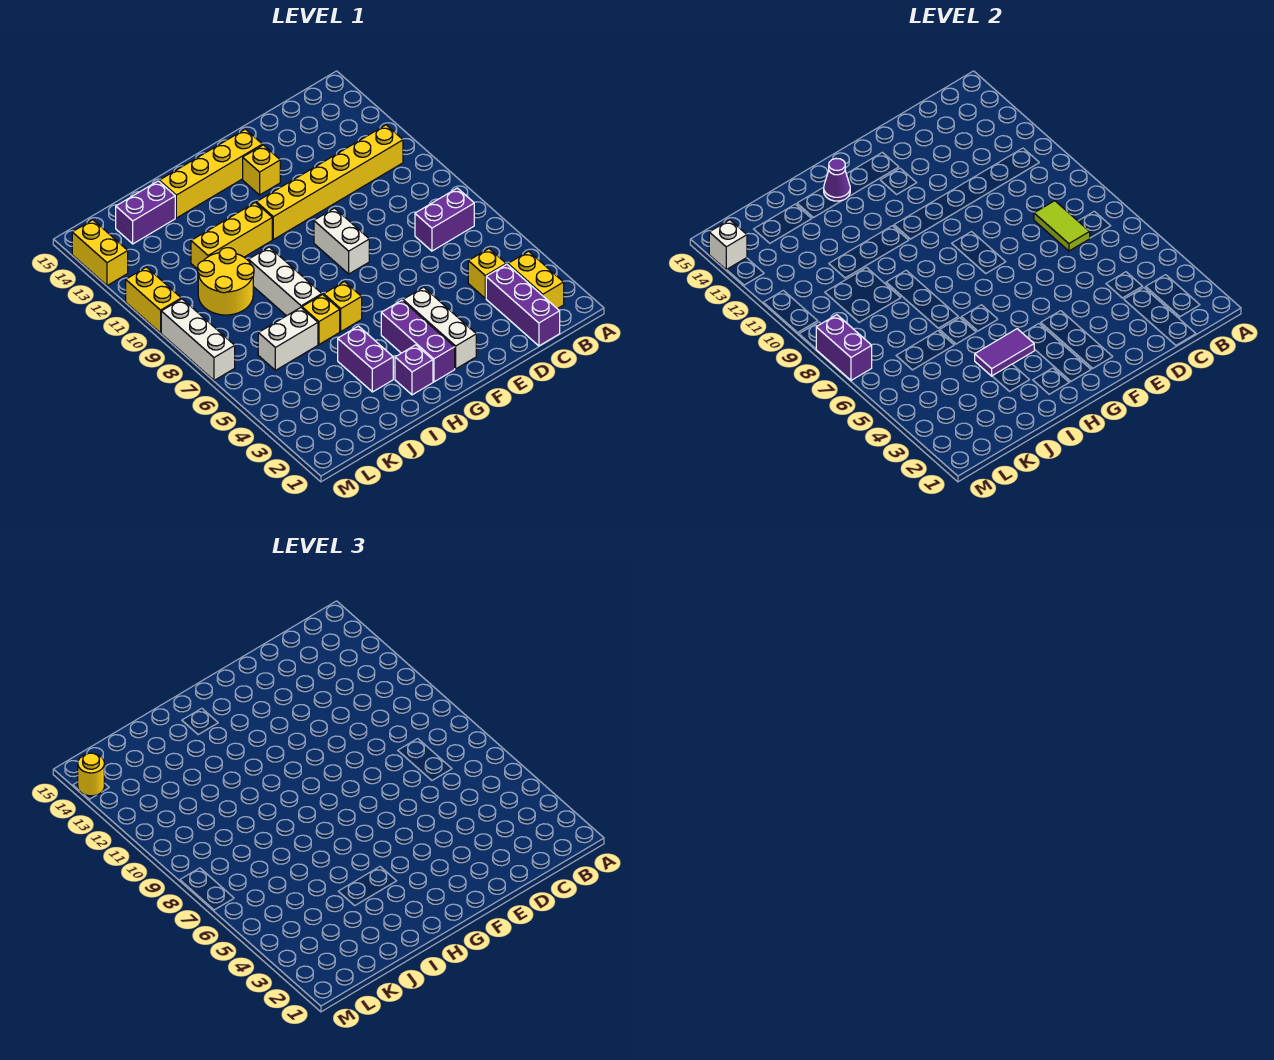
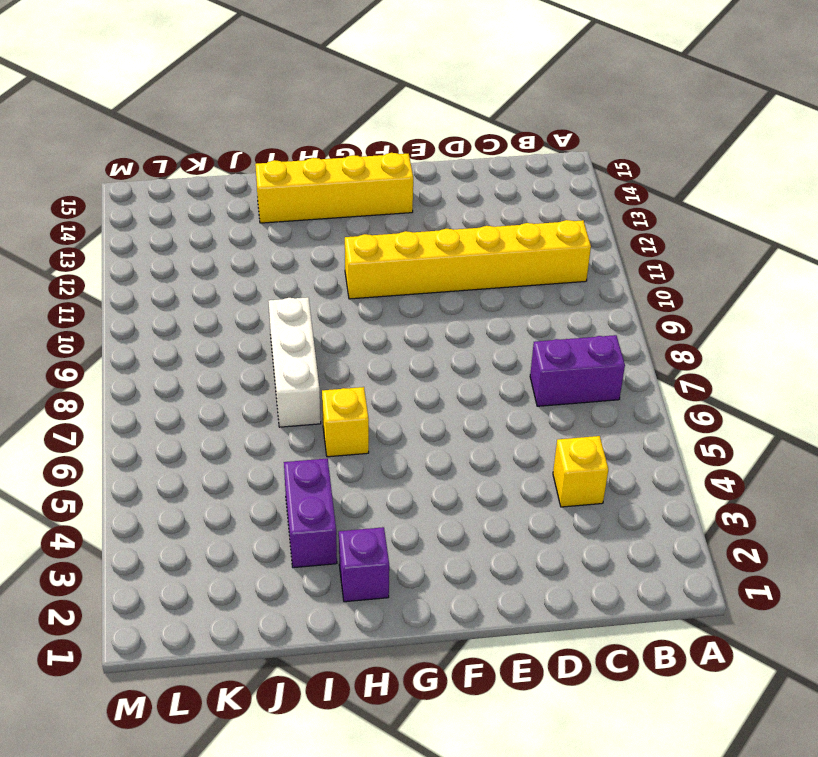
none -> yellow 1x2 brick [508,251,564,309]
none -> purple 1x3 brick [486,264,560,346]
none -> white 1x3 brick [403,287,476,369]

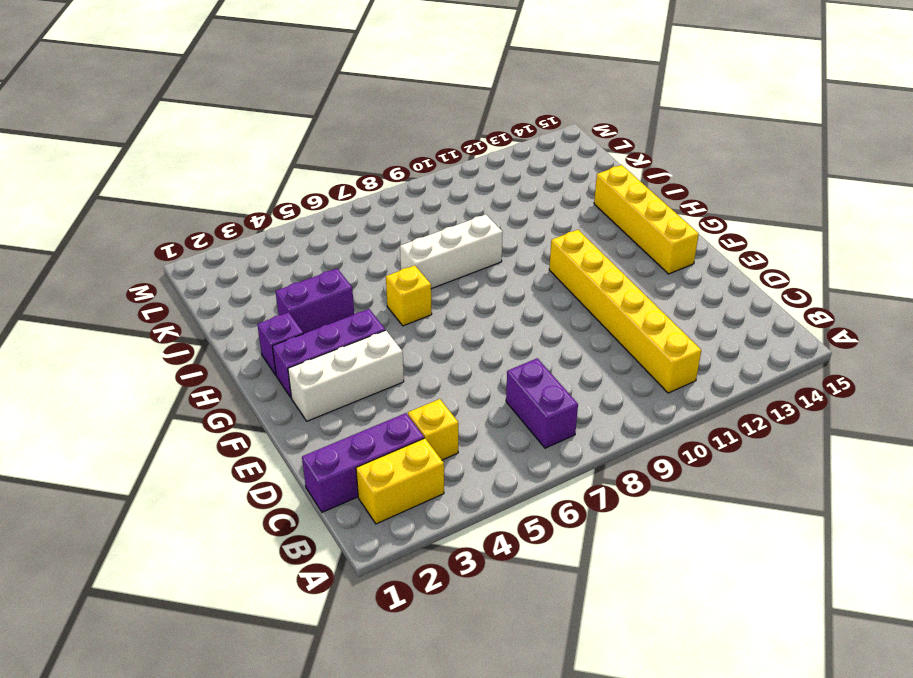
none -> white 1x2 brick [314,208,369,274]
none -> yellow 1x1 brick [243,145,280,195]
none -> yellow 1x3 brick [191,202,272,269]

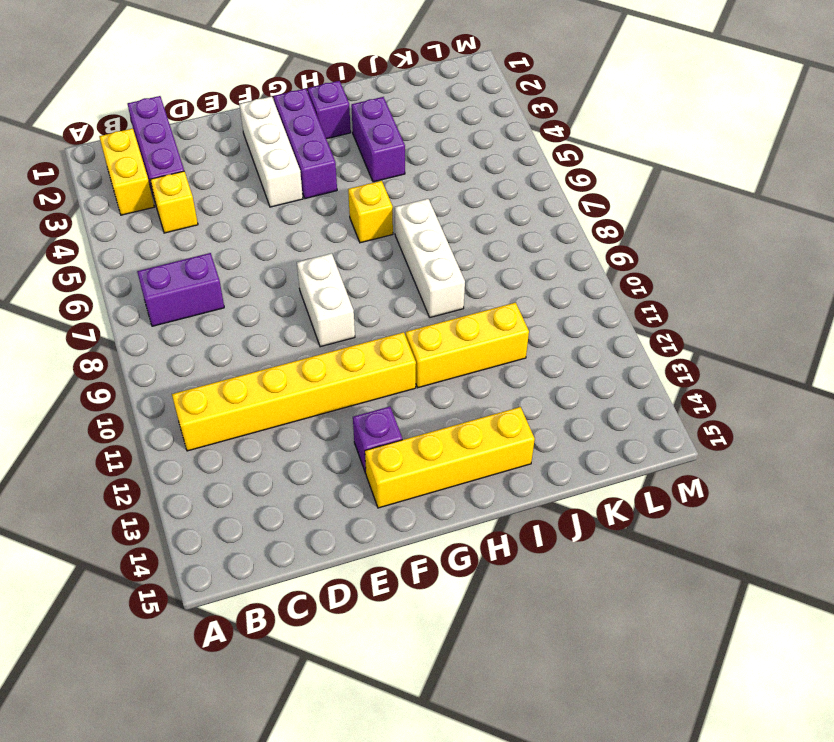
purple 1x1 brick [353,407,402,473] -> yellow 1x1 brick [243,145,280,195]
none -> yellow 1x1 brick [302,295,340,344]
none -> white 1x2 brick [258,308,318,370]
none -> yellow 2x2 round brick [198,248,254,315]

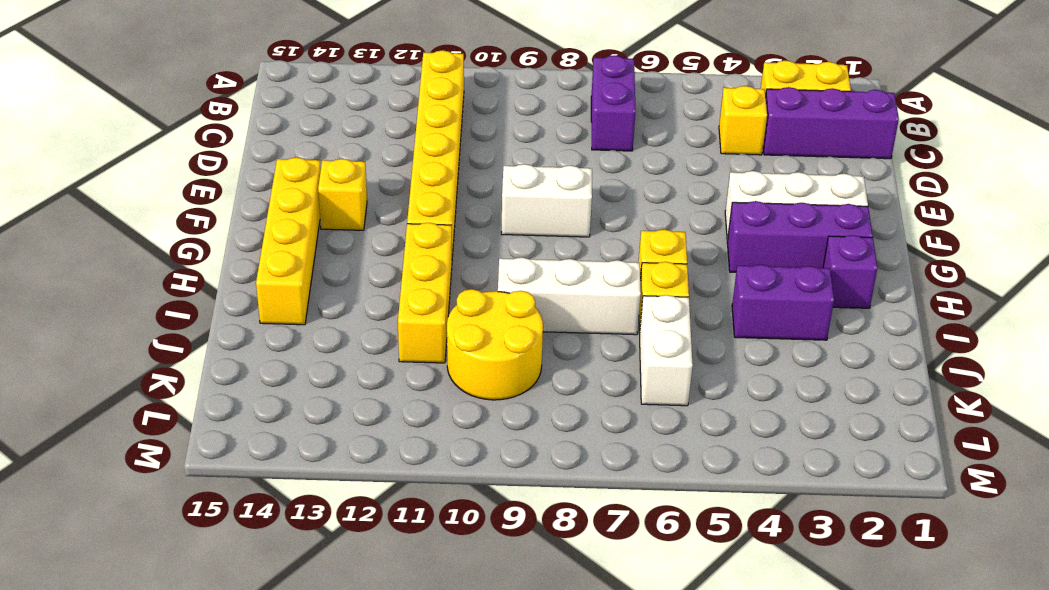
none -> purple 1x2 brick [116,181,175,244]
none -> white 1x3 brick [161,299,235,380]
none -> yellow 1x2 brick [126,267,181,333]

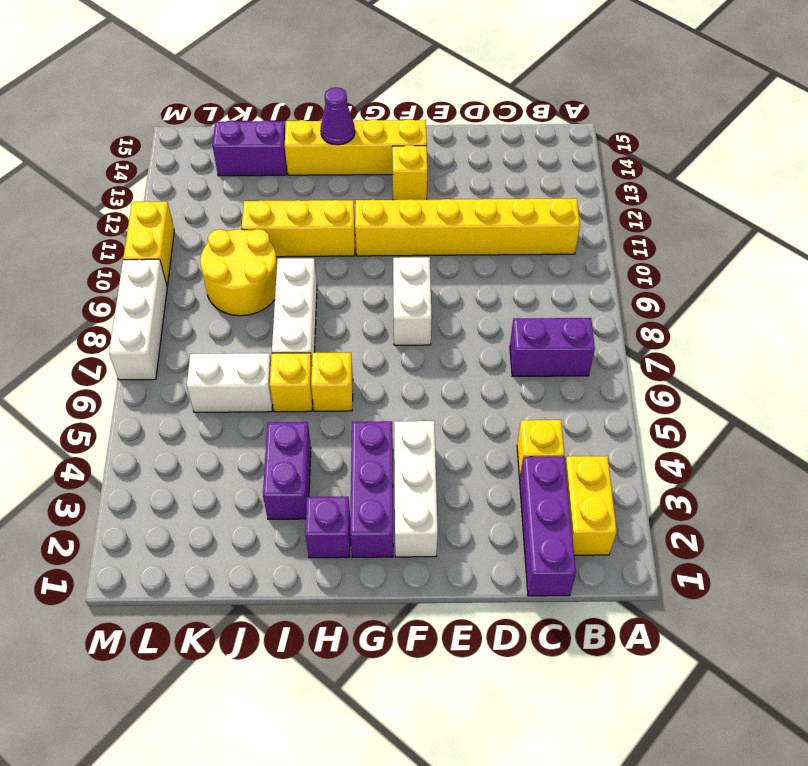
none -> yellow 1x2 brick [72,220,128,286]
none -> lime 1x2 tile [1034,201,1090,251]
none -> purple 1x2 tile [975,329,1034,376]

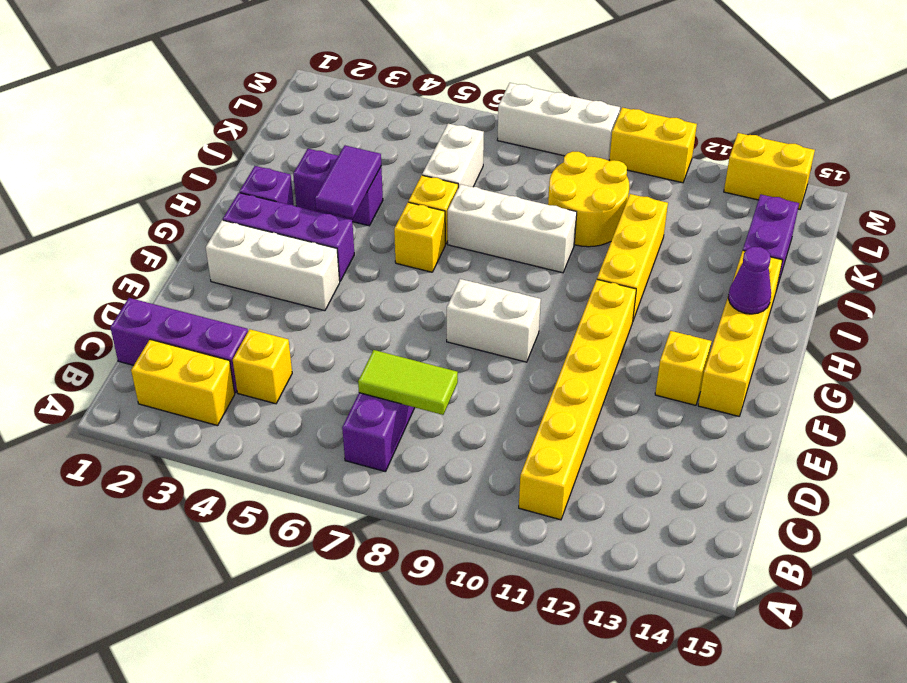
none -> purple 1x2 brick [816,315,872,380]
none -> white 1x1 brick [709,220,747,270]
none -> yellow 1x1 round brick [78,753,104,796]

